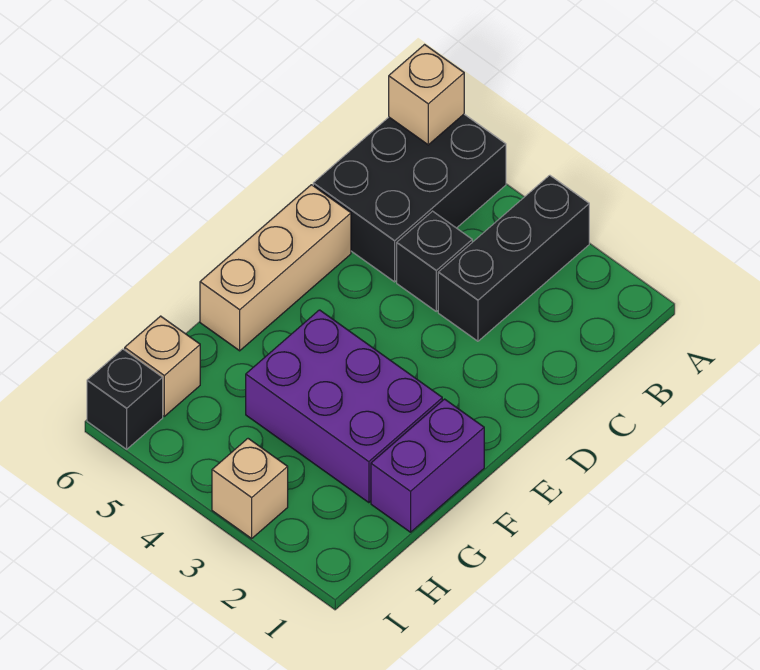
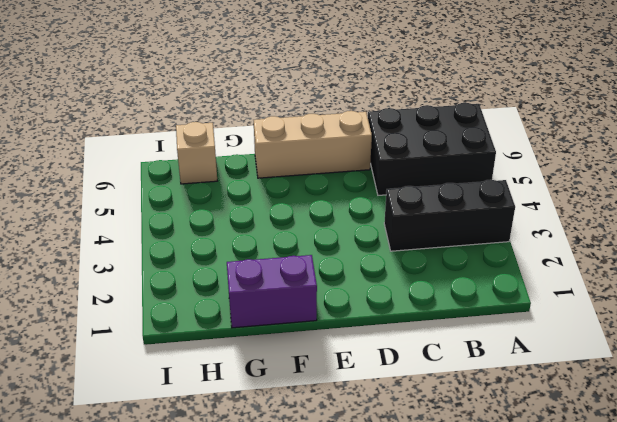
none -> black 1x1 brick [397,211,472,311]
none -> purple 2x3 brick [246,310,442,503]

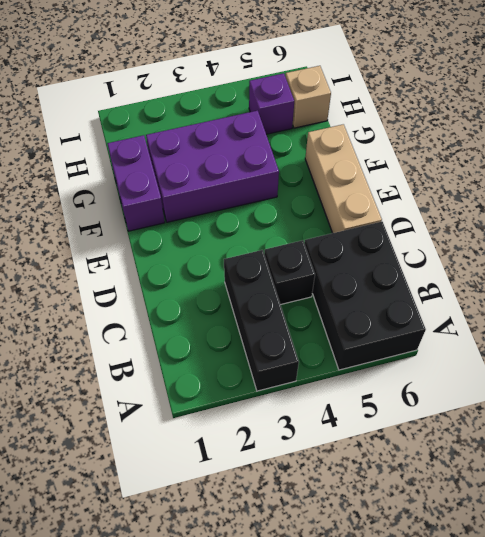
purple 1x1 brick [249,73,294,134] -> none
none -> tan 1x1 brick [212,439,288,538]
none -> black 1x1 brick [87,349,163,449]

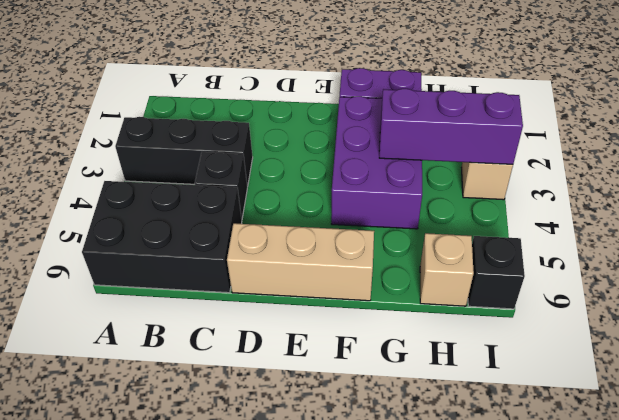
purple 1x3 brick [379,89,523,164] -> none
none -> tan 1x1 brick [389,45,464,145]

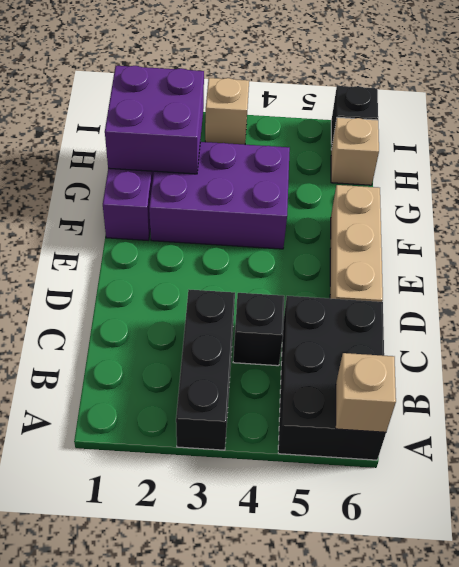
purple 2x2 brick [105,66,204,174] -> none

